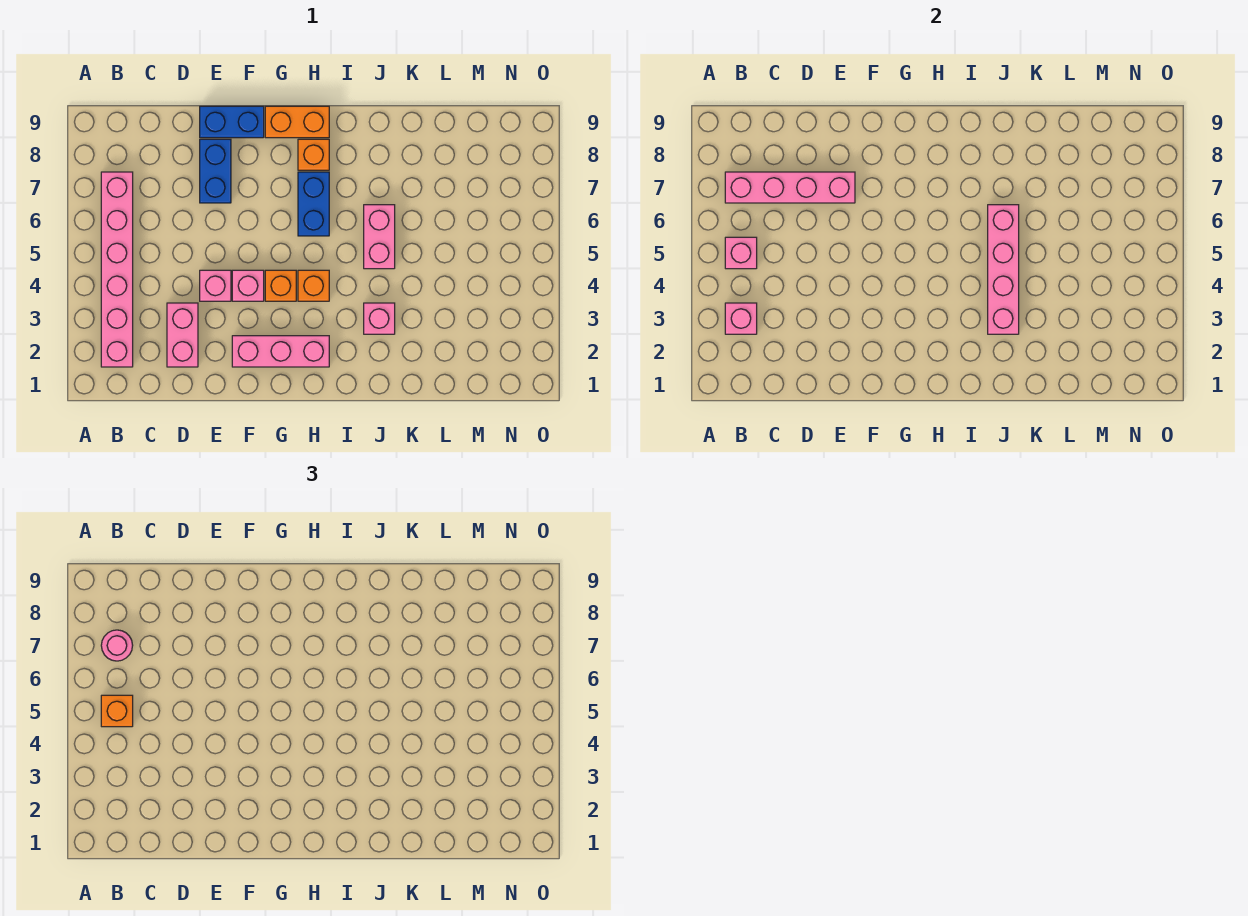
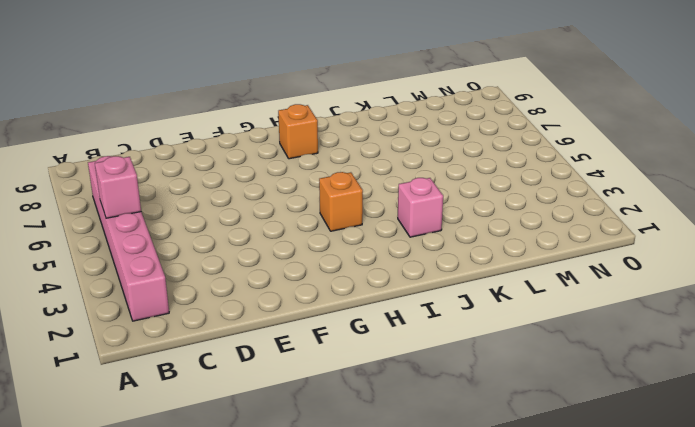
none -> pink 1x2 brick [167,303,198,367]
none -> pink 1x1 brick [200,270,231,301]
none -> blue 1x2 brick [200,139,231,203]

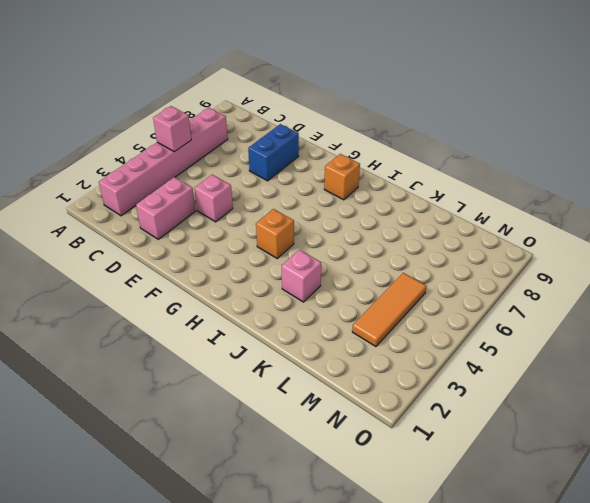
orange 1x3 tile [352,273,427,347] -> none
none -> blue 1x2 brick [200,106,264,138]
none -> pink 1x3 brick [232,336,329,367]
none -> pink 1x1 brick [232,270,264,301]

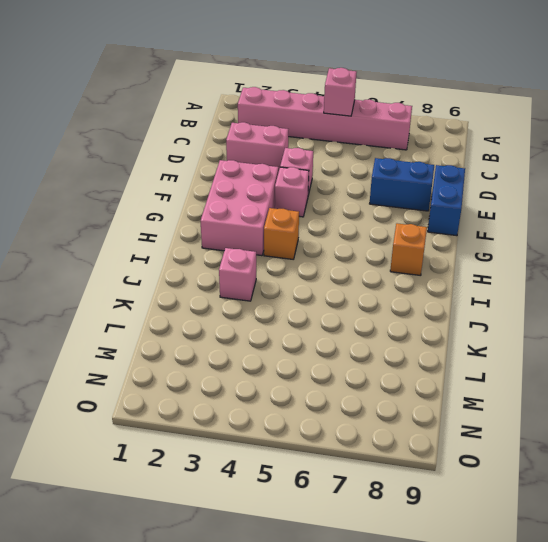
pink 2x3 brick [201,160,278,256] -> pink 1x3 brick [232,336,329,367]
none -> orange 1x1 brick [265,270,296,301]
none -> orange 1x2 brick [265,106,329,138]
none -> blue 1x2 brick [298,172,329,236]

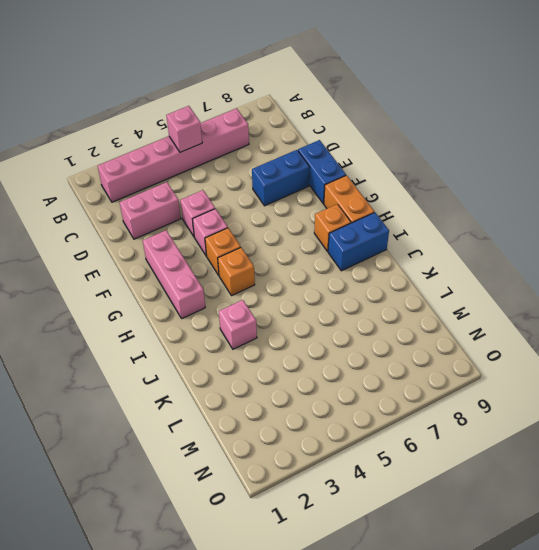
blue 1x2 brick [328,212,389,271] -> blue 1x2 brick moved to [298,172,329,236]
none -> pink 1x2 brick [364,205,395,269]
none -> pink 1x1 brick [725,303,757,334]
none -> pink 1x4 brick [725,172,855,203]

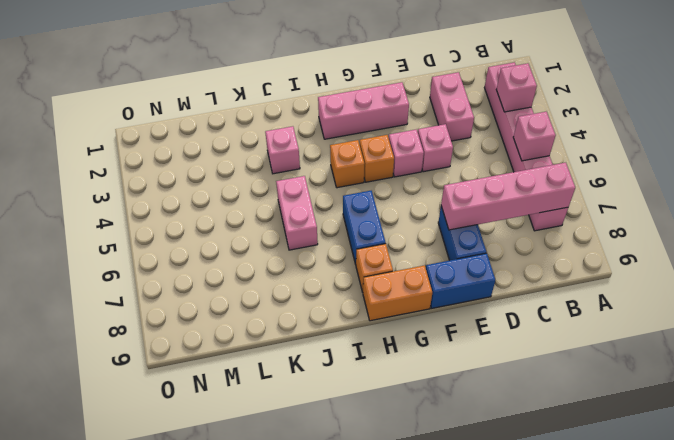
none -> pink 1x4 brick [988,205,1019,334]
none -> orange 1x1 brick [101,695,133,727]
none -> pink 1x1 round brick [101,630,133,661]

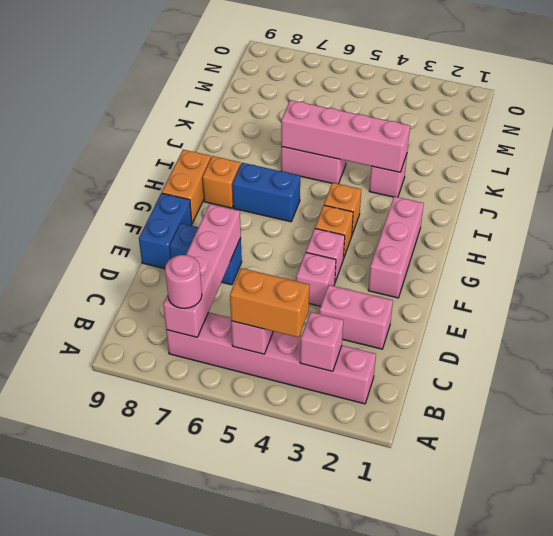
orange 1x2 brick [230,268,310,337] -> orange 1x1 brick [101,695,133,727]

